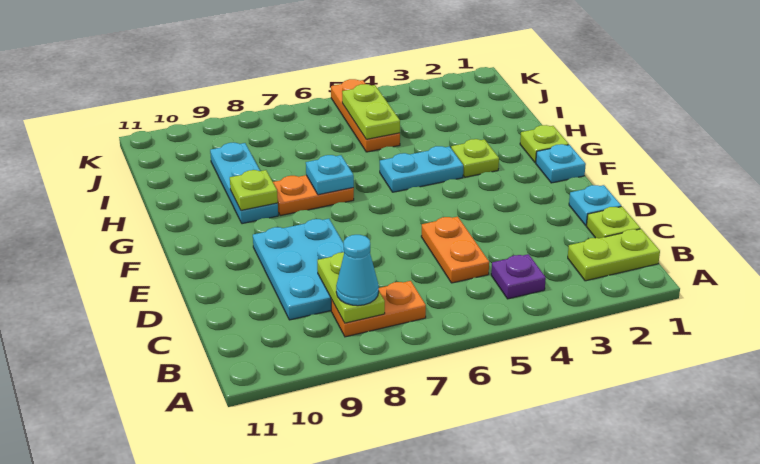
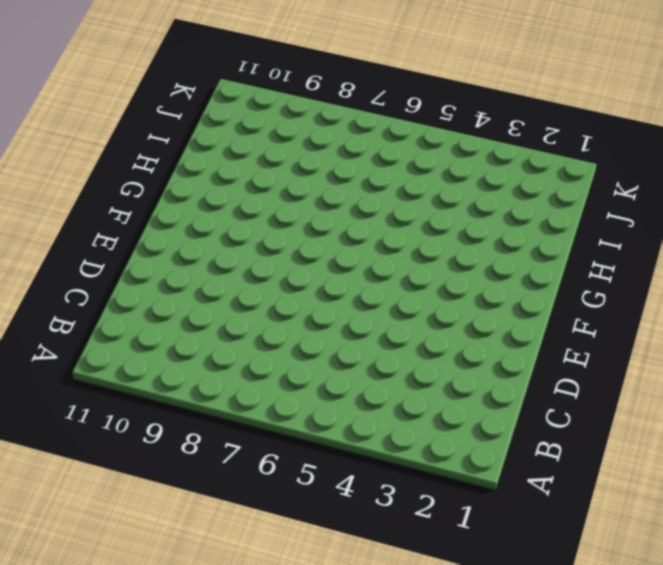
none -> lime 1x2 plate [568,229,660,281]
none -> purple 1x1 plate [491,254,546,299]
none -> orange 1x2 plate [331,281,426,337]

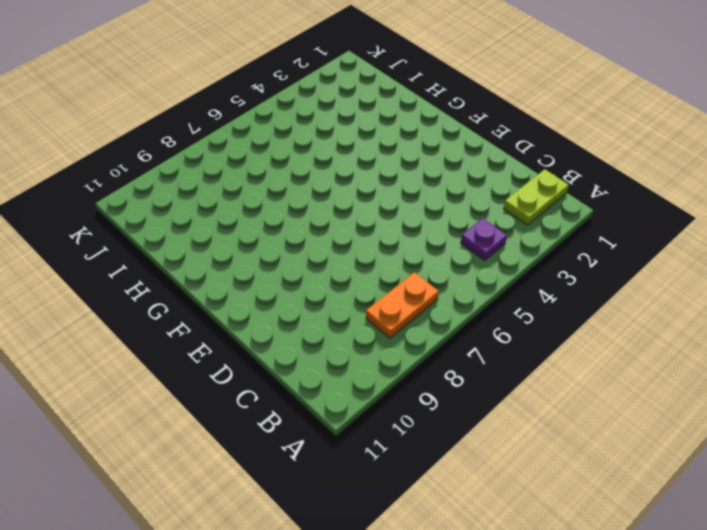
none -> lime 1x1 plate [586,207,640,238]
none -> orange 1x2 plate [421,217,489,283]
none -> cyan 2x3 plate [253,219,344,320]

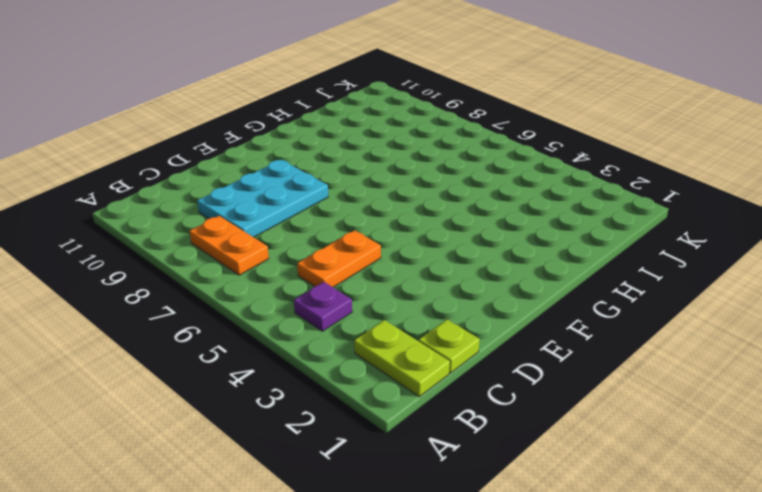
none -> cyan 1x1 plate [569,185,621,226]
none -> cyan 1x1 plate [536,144,586,183]
none -> lime 1x1 plate [520,125,569,163]

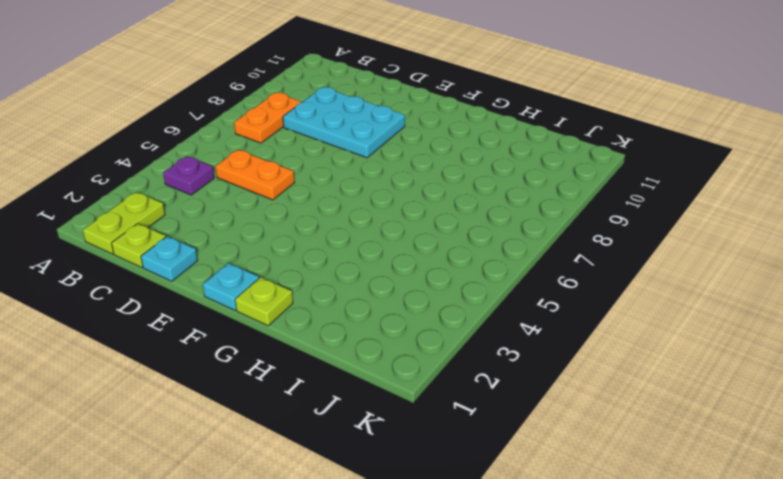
none -> lime 1x1 plate [451,139,499,177]
none -> cyan 1x2 plate [380,146,463,192]
none -> orange 1x2 plate [273,175,354,216]

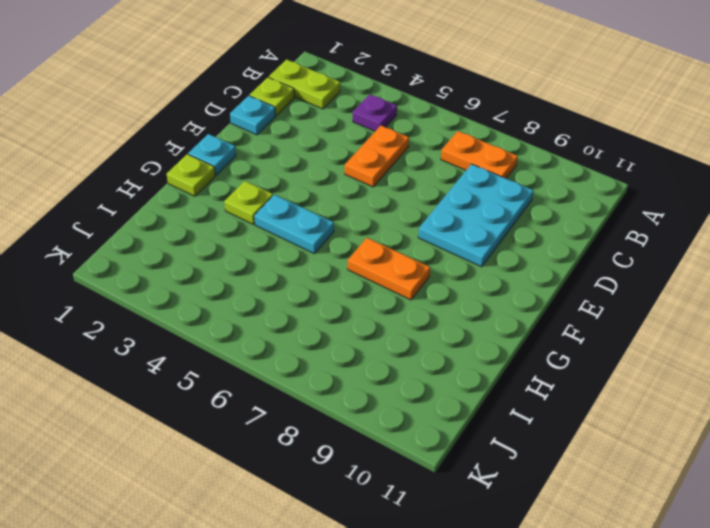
none -> cyan 1x3 plate [210,143,278,224]
none -> orange 1x3 plate [331,79,400,152]
none -> lime 1x2 plate [317,252,385,323]

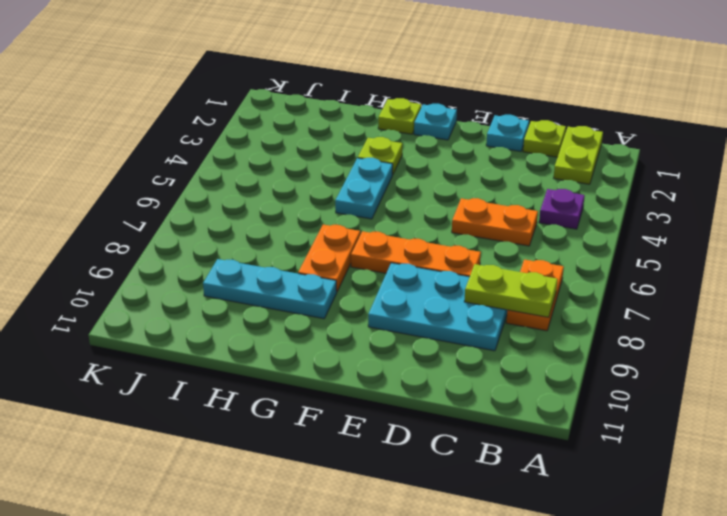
orange 1x3 plate [351,231,481,277] -> orange 1x3 plate moved to [331,79,400,152]
none -> cyan 1x1 plate [306,155,354,195]
none -> lime 1x1 plate [230,170,278,210]
none -> lime 1x2 plate [342,84,400,139]

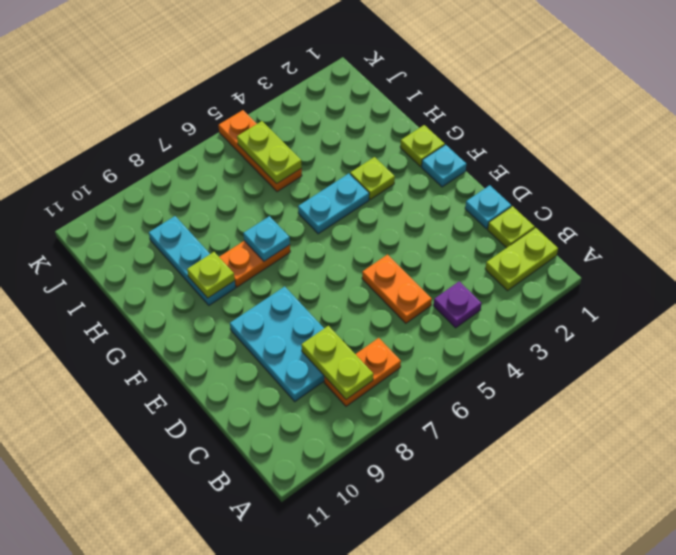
none -> cyan 1x1 cone [336,235,379,306]

